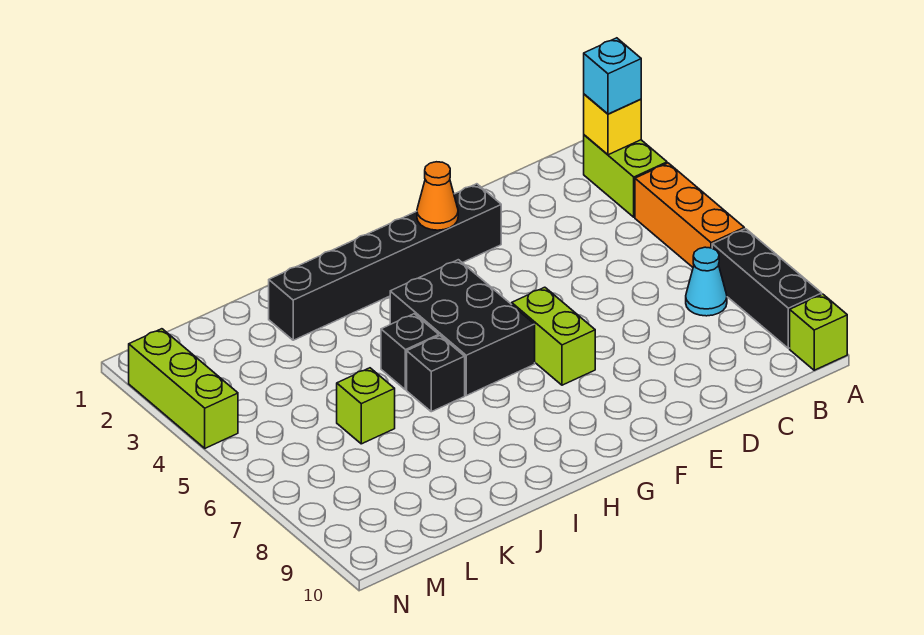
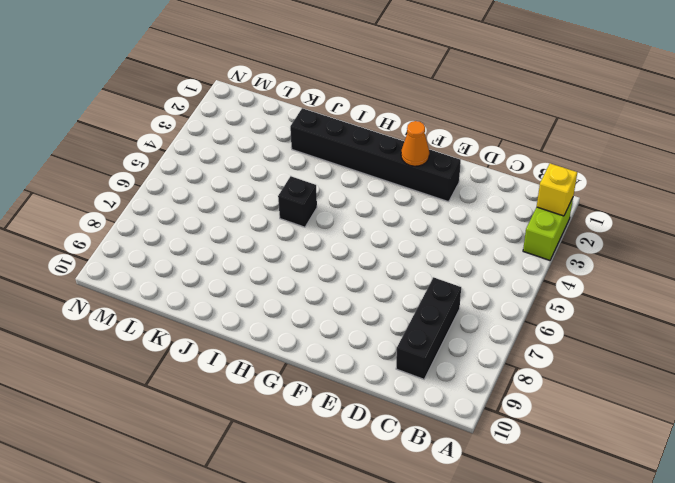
black 1x3 brick [396,277,461,379] -> black 1x3 brick moved to [712,229,822,348]
none -> orange 1x3 brick [635,163,744,267]
none -> lime 1x1 brick [790,294,847,370]
none -> cyan 1x1 cone [686,247,727,316]

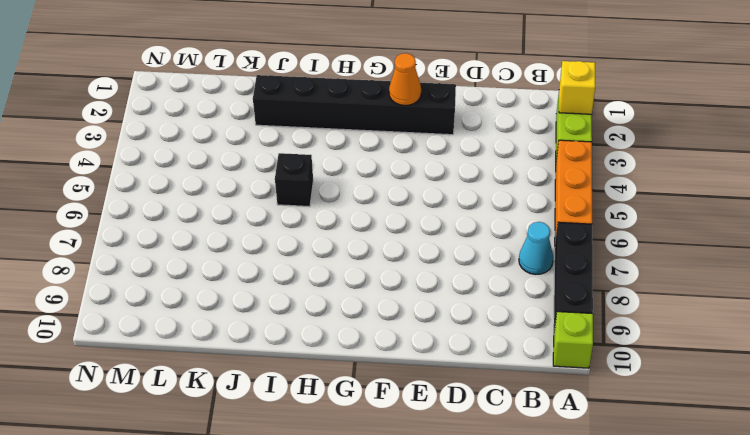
none -> lime 1x2 brick [512,287,595,385]
none -> black 2x3 brick [390,260,535,396]
none -> black 1x1 brick [407,336,465,412]

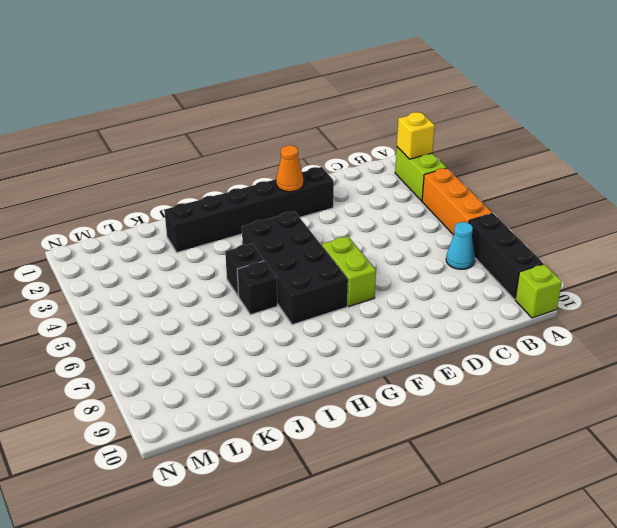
black 2x4 brick [242,211,348,325] -> black 2x3 brick [390,260,535,396]
none -> lime 1x1 brick [337,368,395,444]
none -> lime 1x3 brick [129,329,238,448]
none -> cyan 1x1 brick [584,38,641,114]

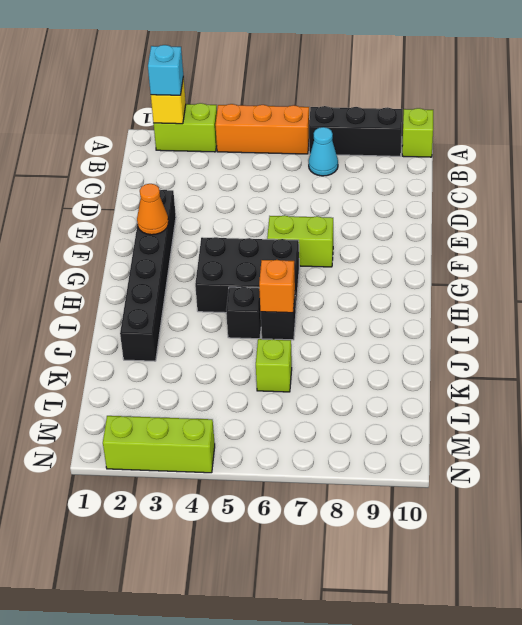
orange 1x1 brick [259,260,295,313] -> none

